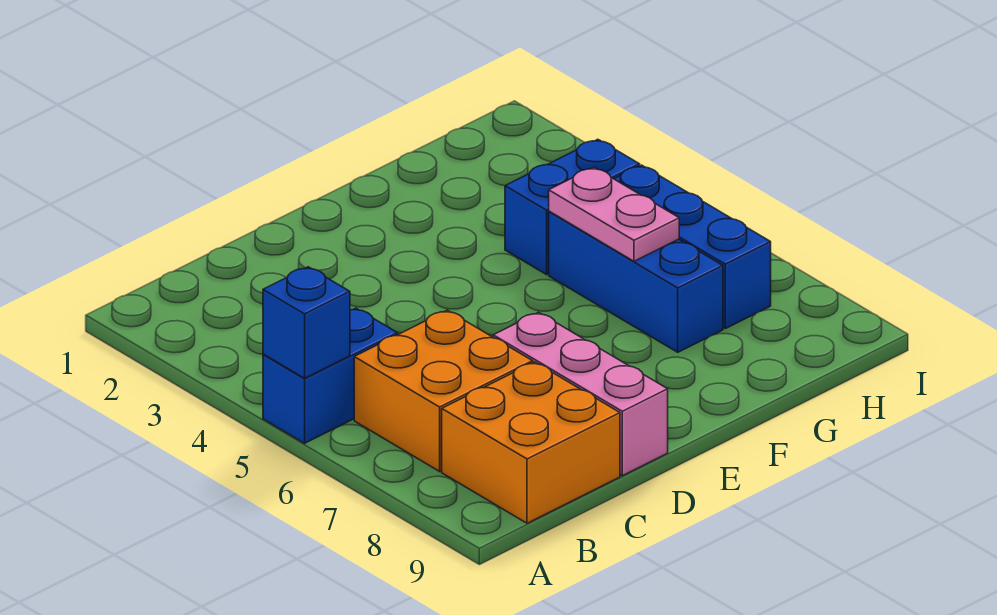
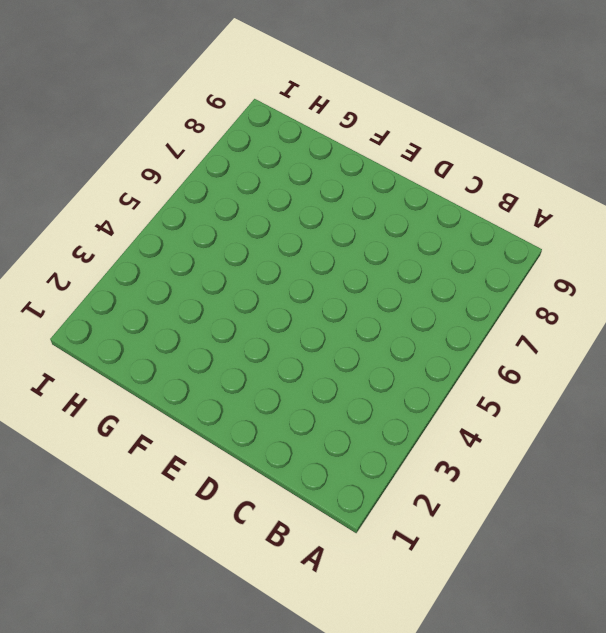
none -> blue 1x2 brick [263,308,398,443]
none -> orange 2x2 brick [354,310,533,471]

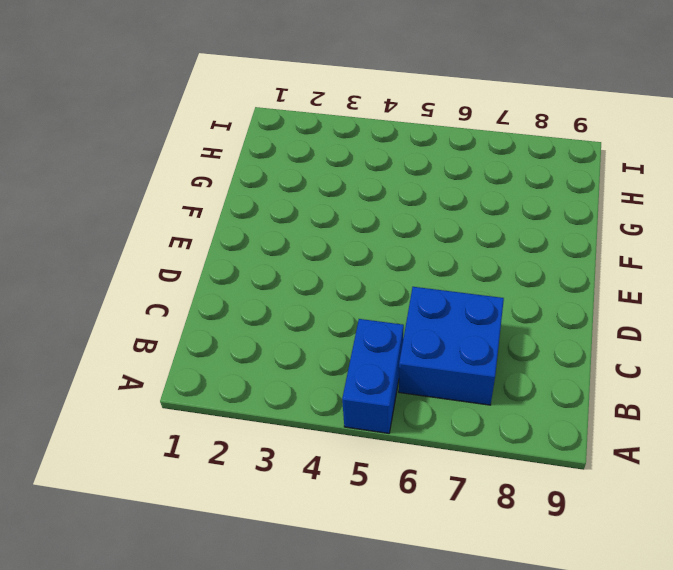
blue 2x2 brick [399,287,504,405] -> orange 2x2 brick [354,310,533,471]
none -> orange 2x2 brick [442,362,620,523]
none -> pink 1x3 brick [493,312,668,476]

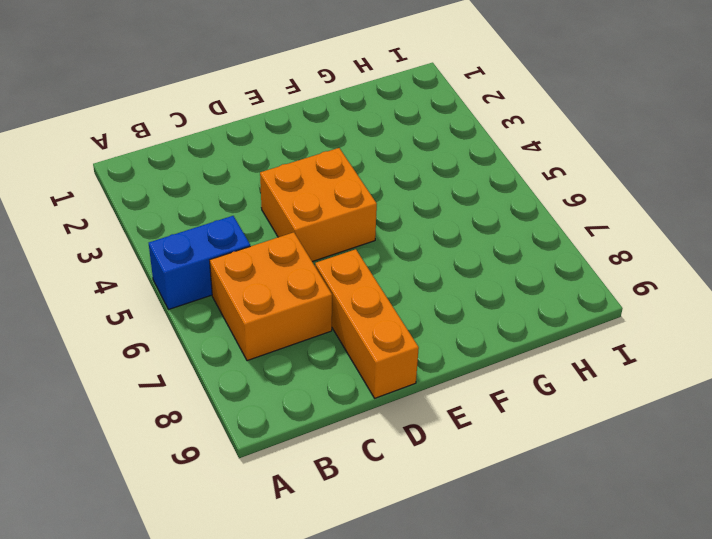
orange 2x2 brick [260,148,377,262] -> orange 2x2 brick moved to [442,362,620,523]
orange 1x3 brick [315,249,419,398] -> pink 1x3 brick [493,312,668,476]
none -> blue 1x2 brick [505,139,640,275]
none -> blue 1x3 brick [549,211,723,352]

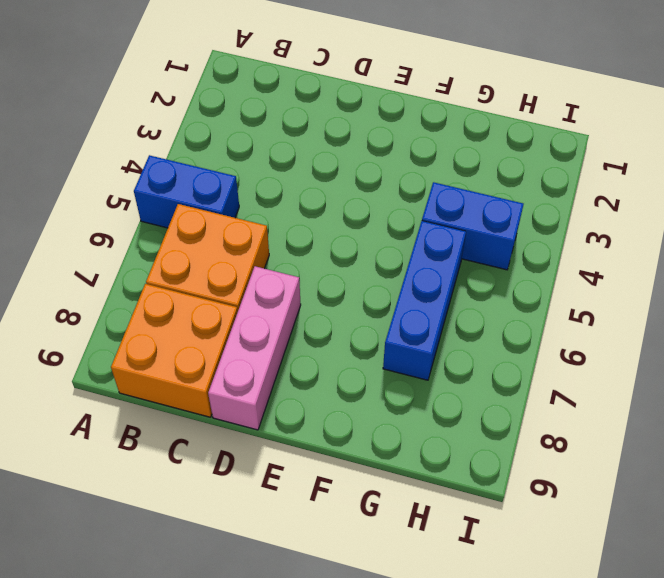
none -> blue 1x3 brick [615,165,771,329]
none -> blue 1x1 brick [263,267,350,378]

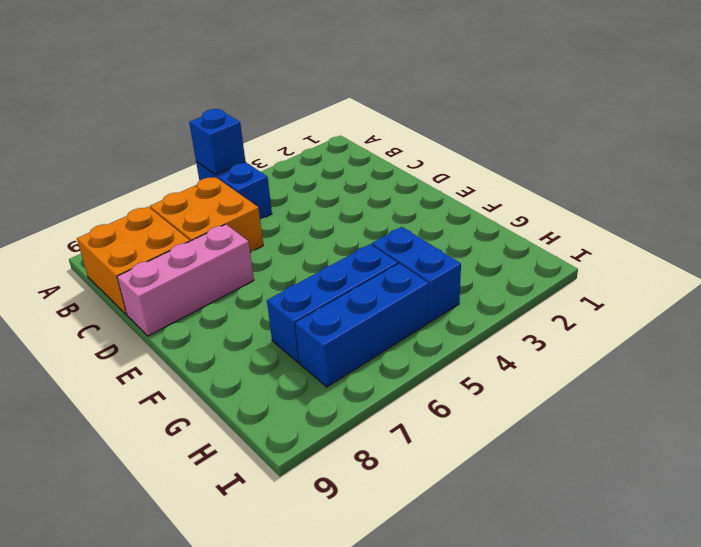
none -> pink 1x2 plate [549,167,679,261]

